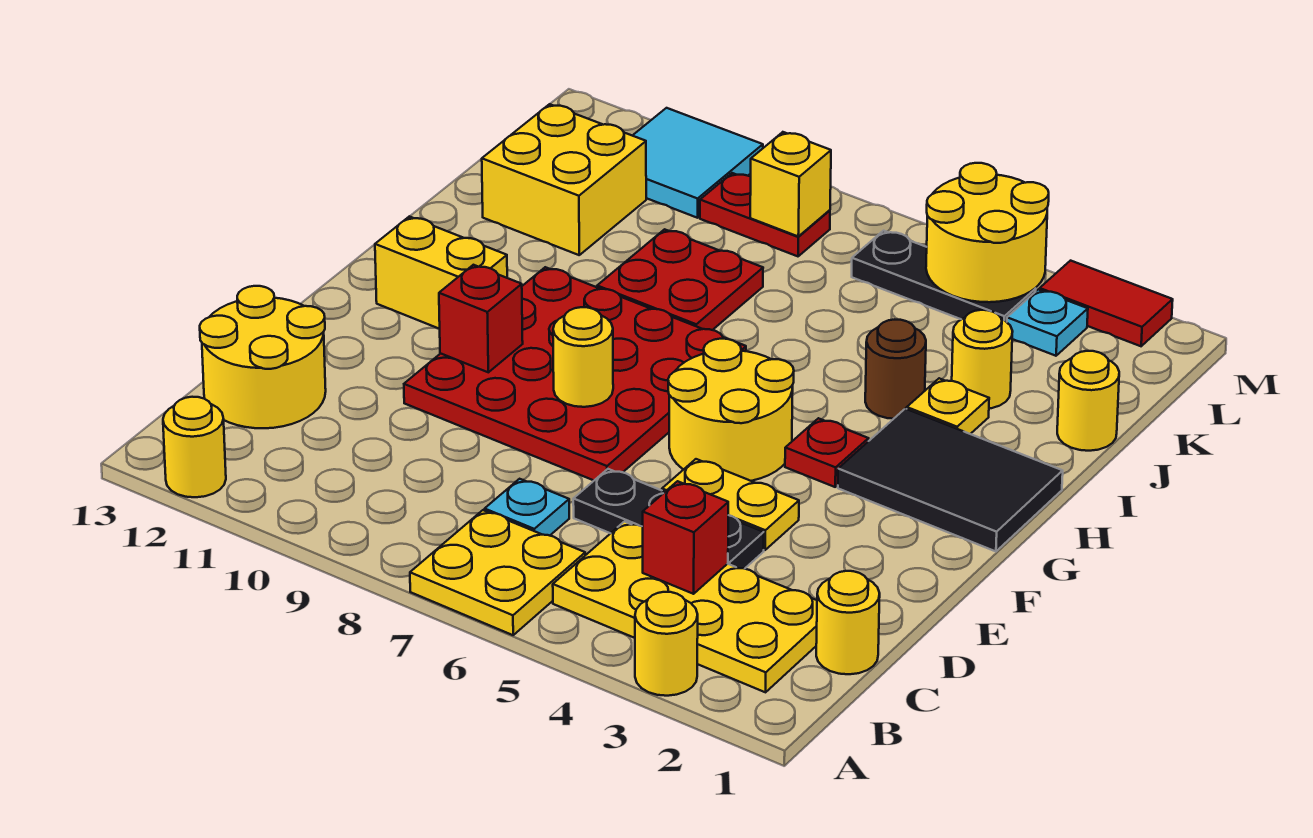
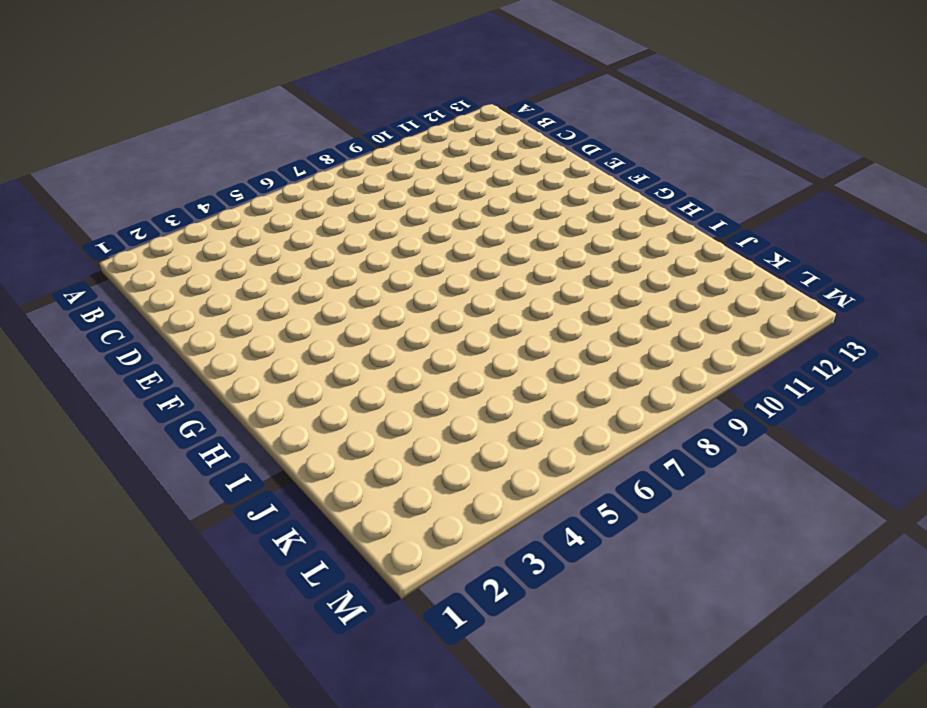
none -> yellow 1x1 round brick [635,592,698,696]
none -> yellow 2x2 plate [410,510,585,635]
none -> yellow 1x1 round brick [163,397,226,497]
none -> yellow 2x4 plate [553,522,817,692]

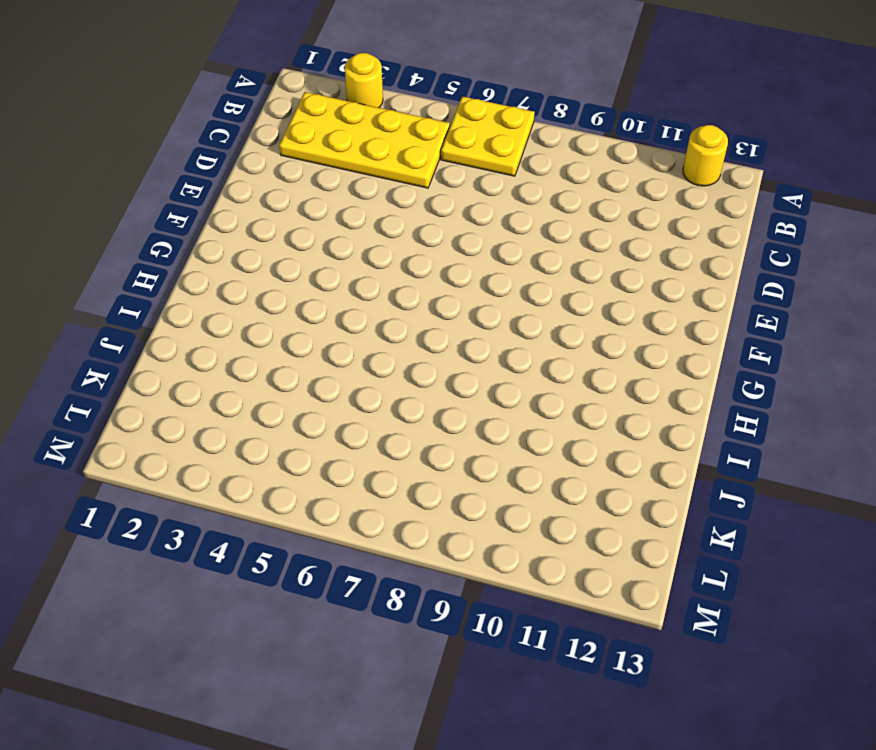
none -> yellow 1x1 round brick [816,571,880,674]
none -> cyan 1x1 plate [485,479,569,536]
none -> yellow 2x2 round brick [200,286,326,428]
none -> black 1x3 plate [573,469,764,569]

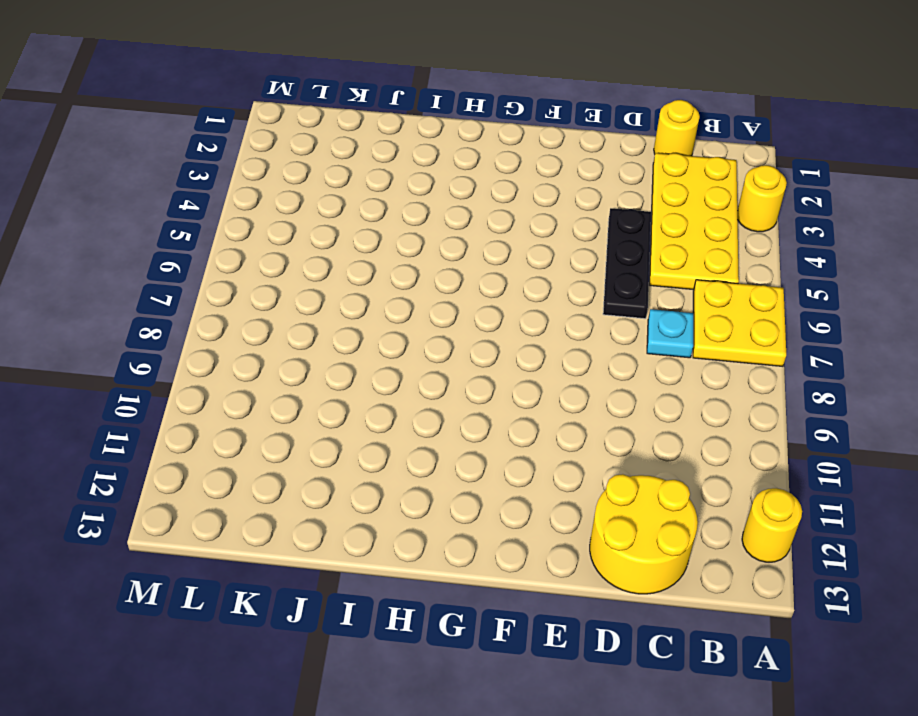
none -> yellow 1x2 plate [662,459,799,550]
none -> red 4x4 plate [404,267,746,480]
none -> yellow 2x2 round brick [668,339,794,481]
none -> black 2x3 tile [838,409,1063,551]

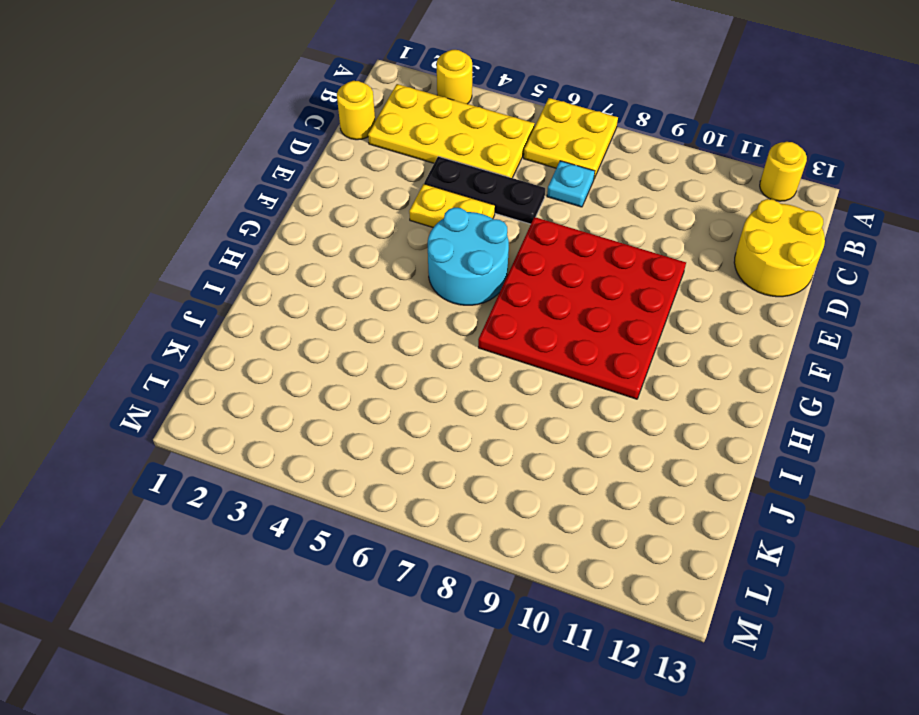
cyan 2x2 round brick [428,208,509,305] -> yellow 2x2 round brick [668,339,794,481]
none -> black 2x3 tile [838,409,1063,551]
none -> red 1x1 plate [785,418,869,487]
none -> yellow 1x2 brick [375,217,507,329]
none -> yellow 1x1 plate [907,378,989,434]

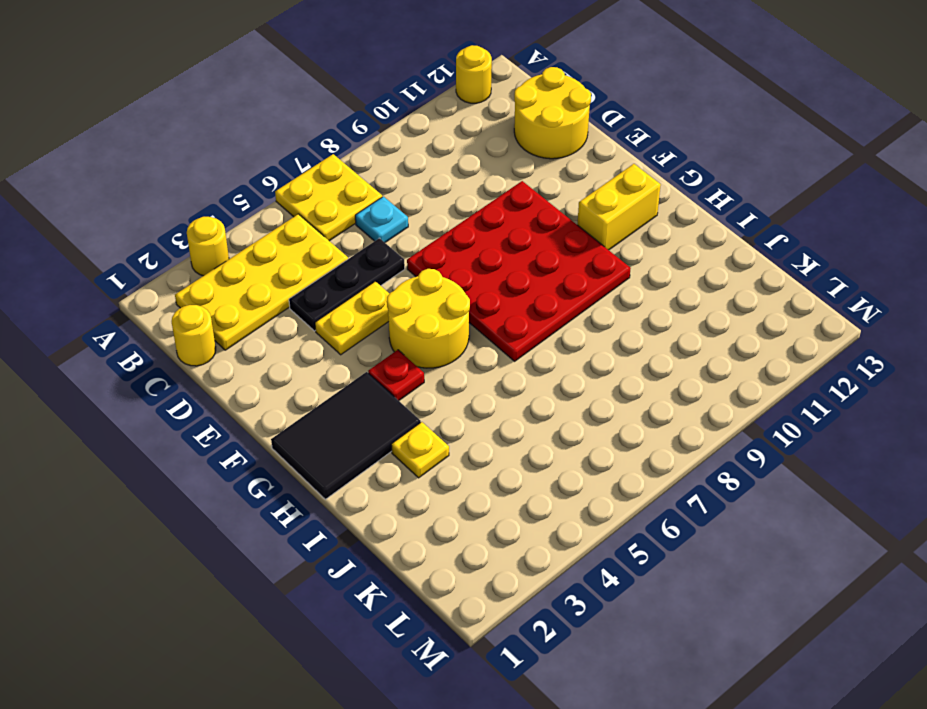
none -> brown 1x1 round brick [865,320,926,419]
none -> red 2x2 plate [597,229,763,330]
none -> yellow 1x1 round brick [1057,351,1119,451]
none -> yellow 1x1 round brick [952,310,1013,408]

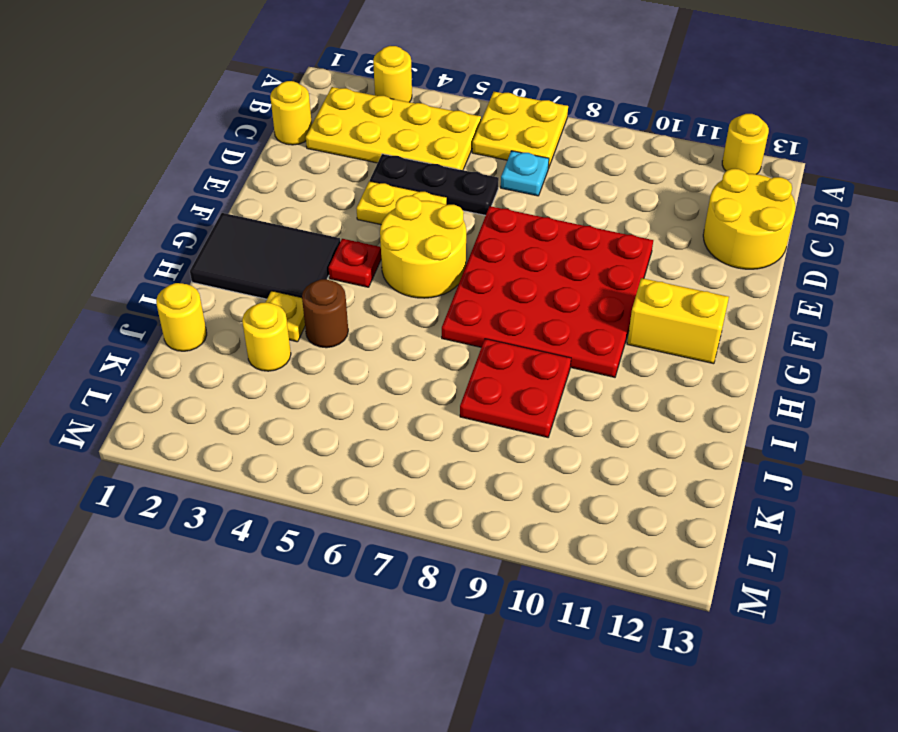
none -> yellow 2x2 brick [482,104,646,255]
none -> cyan 1x1 plate [1007,290,1088,356]
none -> black 1x3 plate [852,231,1036,322]
none -> red 1x2 plate [700,173,830,256]

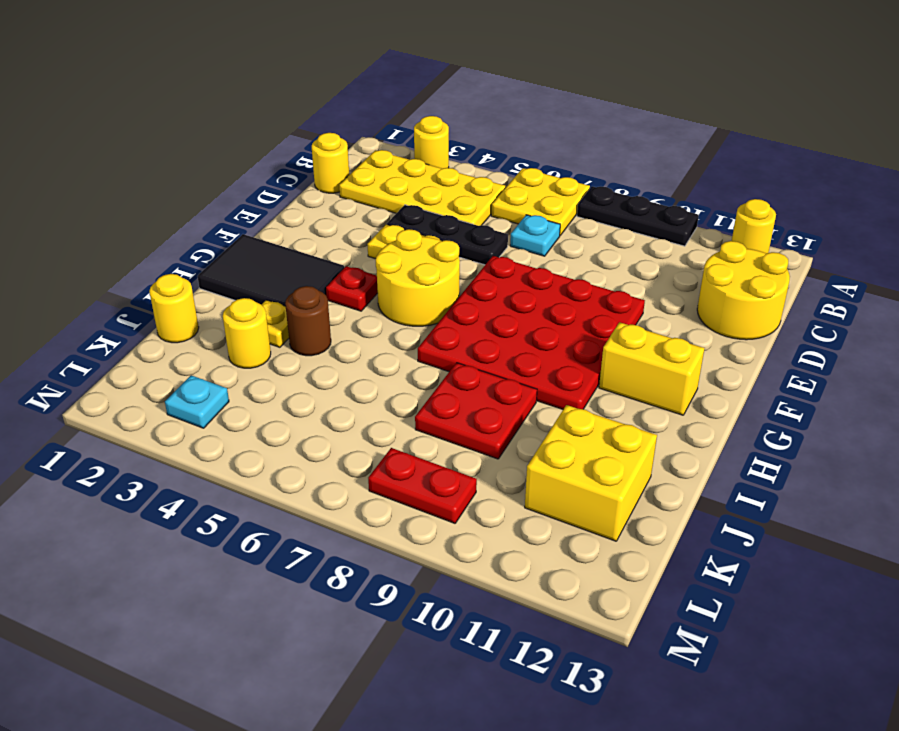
black 1x3 plate [577,186,699,246] -> black 1x3 plate moved to [852,231,1036,322]
none -> cyan 2x2 tile [633,108,763,218]
none -> red 1x2 tile [1040,261,1173,346]
none -> red 1x1 brick [643,481,728,594]
none -> yellow 1x1 round brick [553,307,613,407]

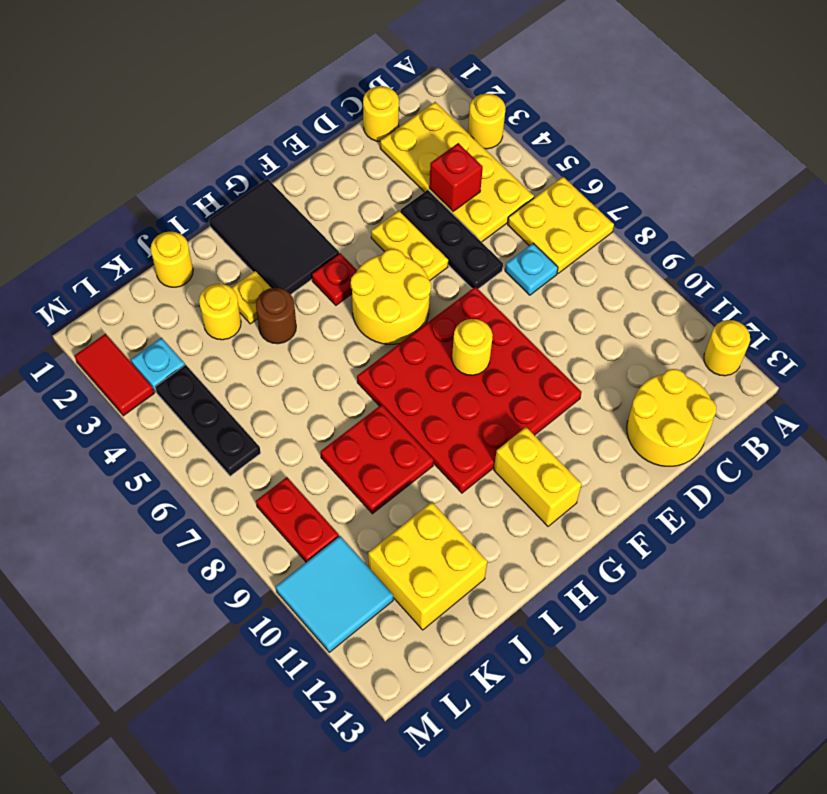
none -> red 1x1 brick [439,265,523,372]
none -> yellow 2x2 round brick [926,163,1049,302]
none -> yellow 1x1 brick [750,132,831,236]

